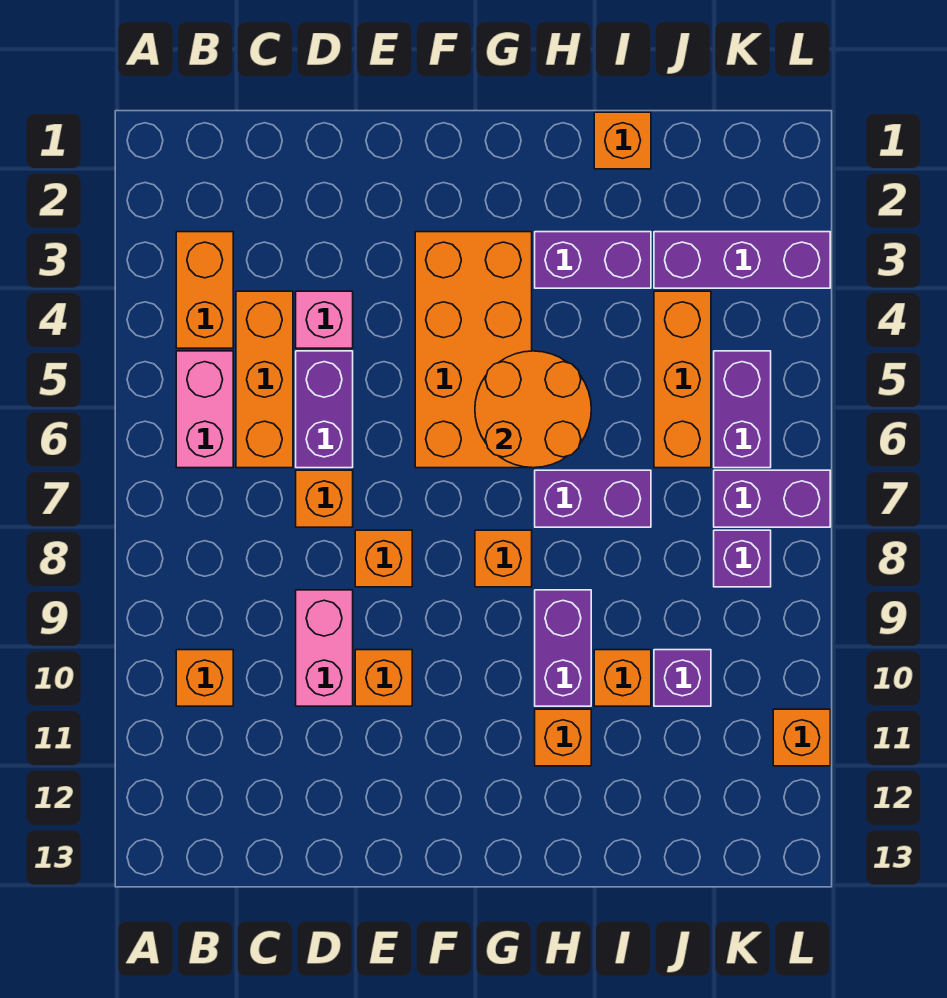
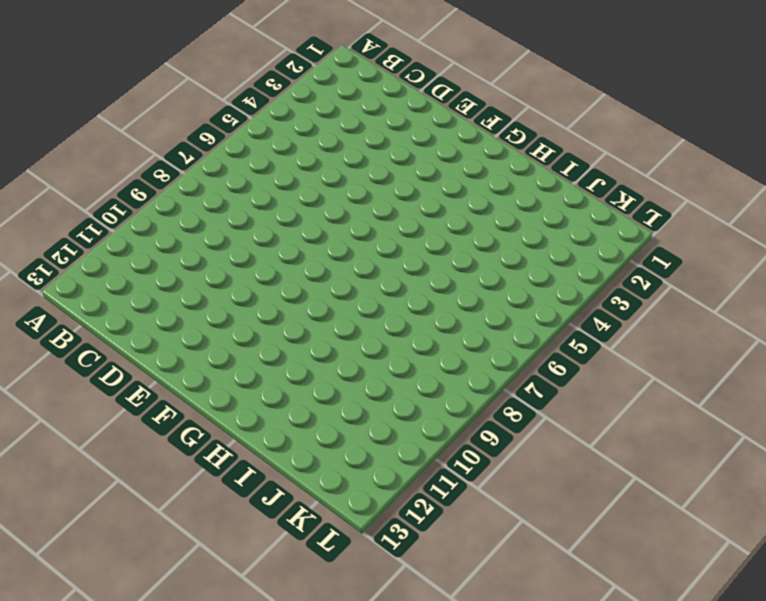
none -> orange 1x2 brick [176,232,233,348]
none -> pink 1x2 brick [176,351,233,468]
none -> orange 1x1 brick [176,650,233,706]

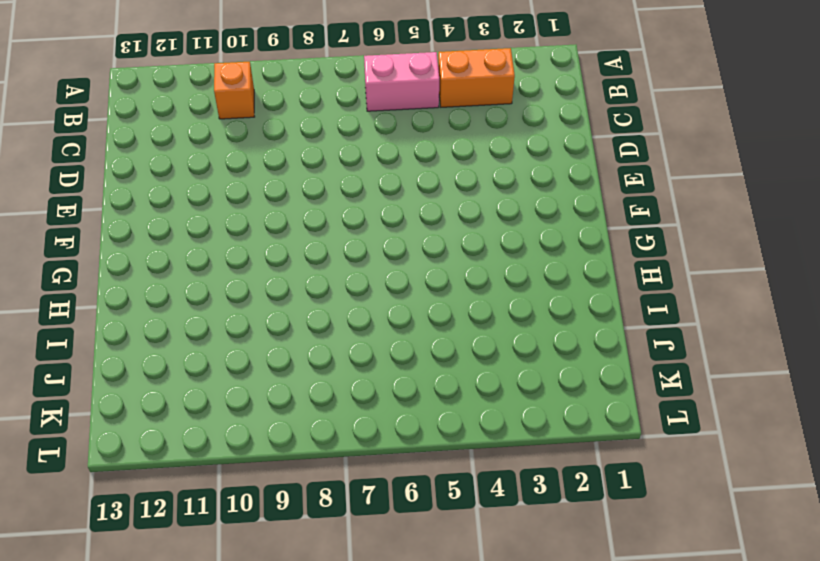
none -> orange 1x3 brick [236,291,293,468]
none -> pink 1x1 brick [296,291,353,348]
none -> purple 1x2 brick [296,351,353,468]

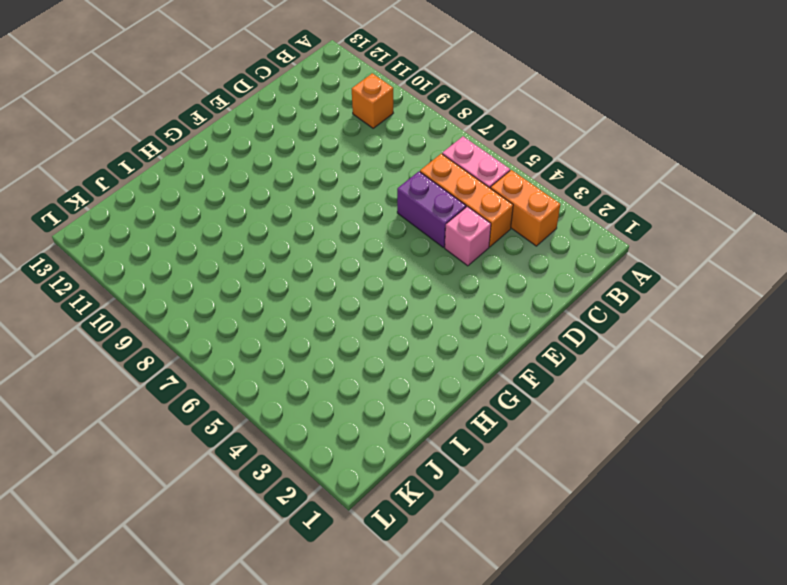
none -> orange 1x1 brick [296,470,353,527]
none -> pink 1x2 brick [296,590,353,706]
none -> orange 1x1 brick [355,530,412,587]

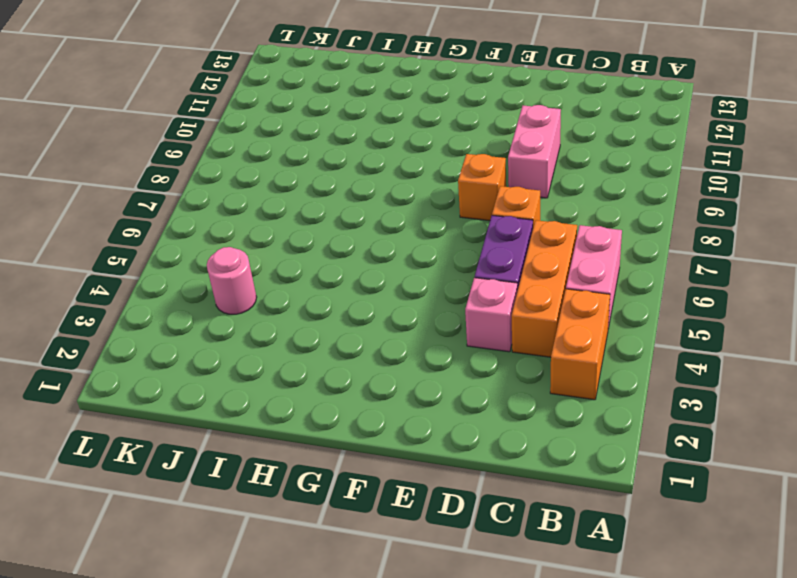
pink 1x1 round brick [207,247,257,314] -> orange 1x3 brick [654,291,711,468]
none -> orange 1x1 brick [176,650,233,706]
none -> orange 1x1 brick [355,650,412,706]
none -> orange 2x4 brick [415,232,532,468]

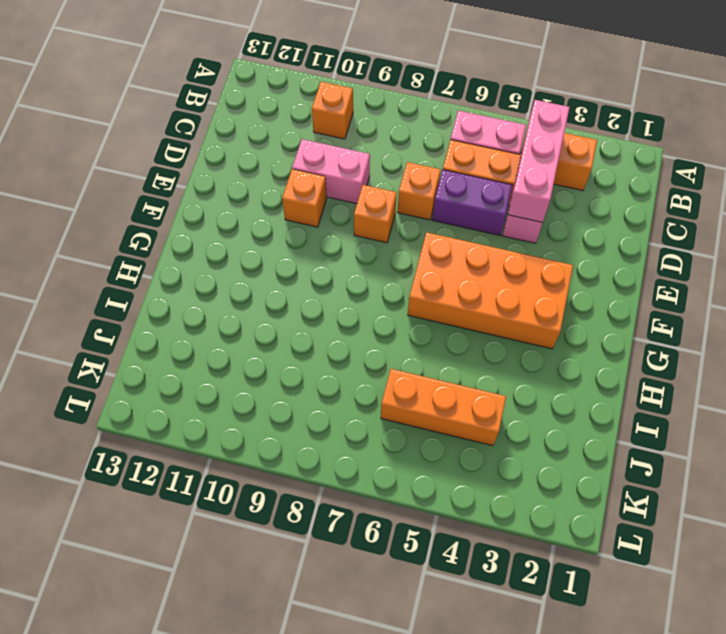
pink 1x3 brick [508,100,570,223] -> none
none -> orange 1x1 brick [475,530,532,587]
none -> purple 1x2 brick [535,232,651,288]
none -> purple 1x2 brick [535,470,651,527]

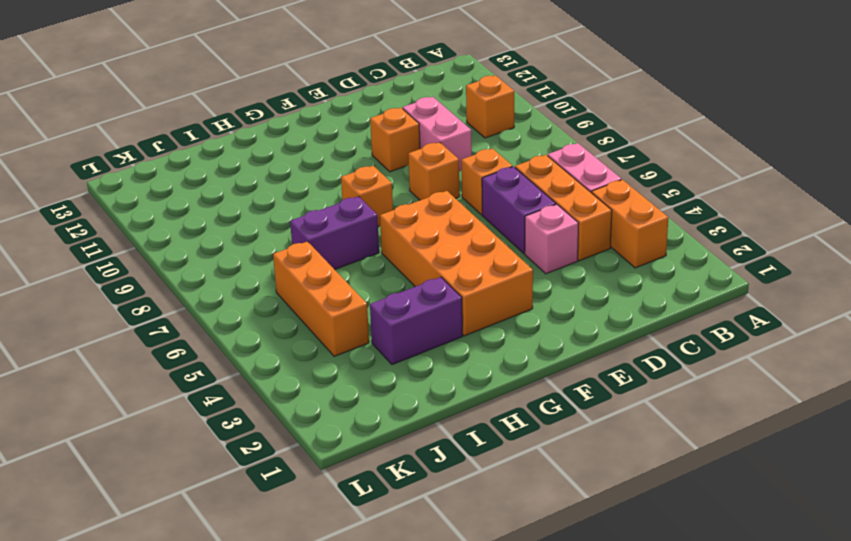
none -> purple 1x2 brick [535,590,591,706]
none -> orange 1x1 brick [535,709,591,766]
none -> orange 1x1 brick [594,112,651,169]

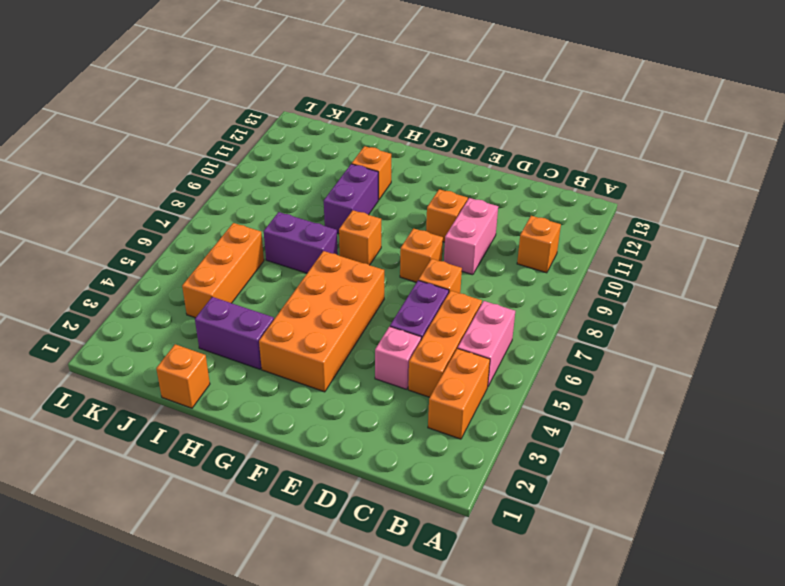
none -> orange 1x1 brick [594,650,651,706]
none -> purple 1x3 brick [654,232,830,288]
none -> purple 1x1 brick [654,650,711,706]

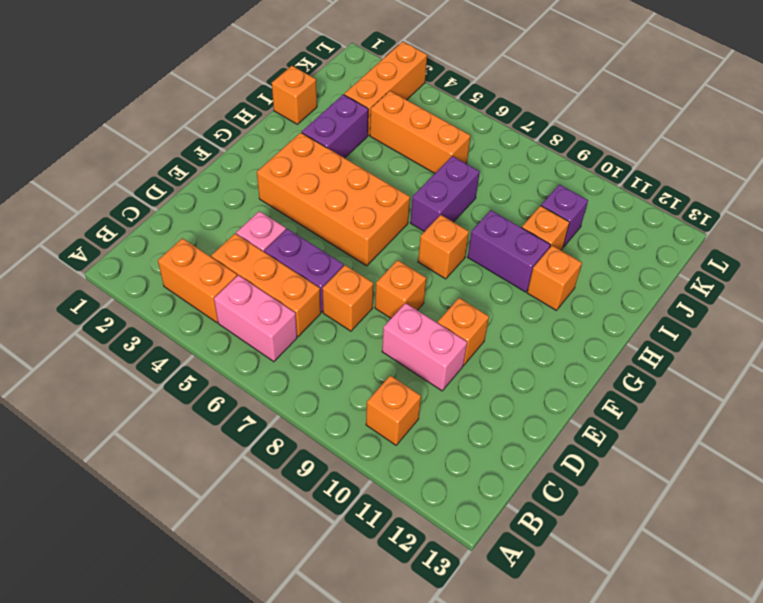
orange 1x3 brick [344,42,427,135] -> purple 1x3 brick [654,232,830,288]
none -> purple 1x2 brick [714,351,771,468]
none -> purple 1x2 brick [714,470,830,527]
none -> purple 1x1 brick [714,530,771,587]

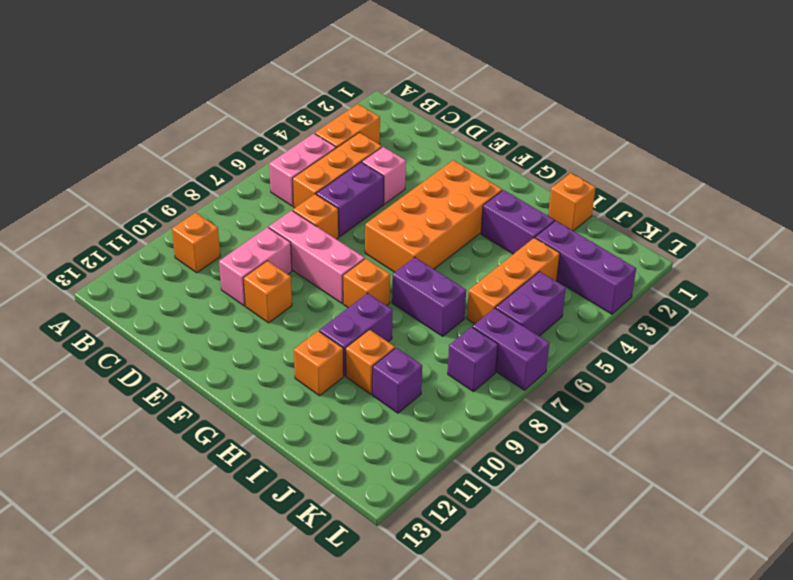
pink 1x3 brick [269,210,365,303] -> orange 1x1 brick [355,530,412,587]
none -> orange 1x1 brick [773,709,830,766]
none -> orange 2x2 round brick [475,351,591,468]

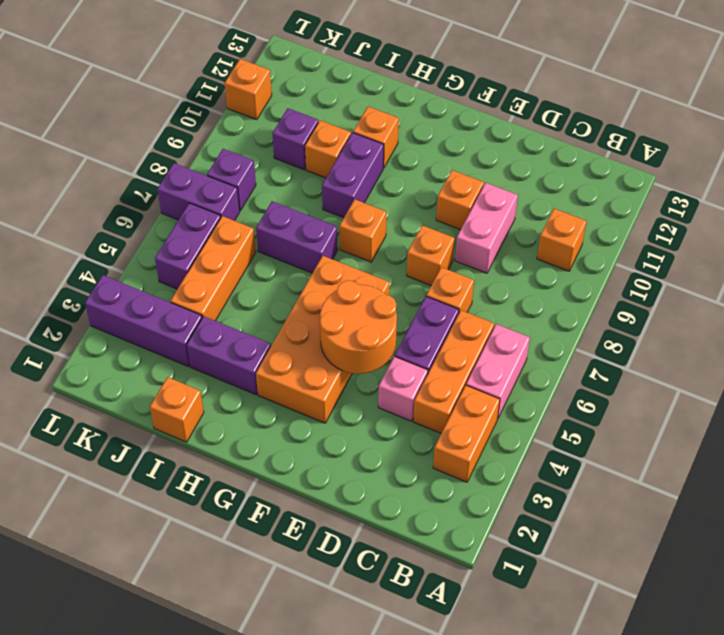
orange 2x2 round brick [320,280,397,374] -> orange 2x2 round brick moved to [475,351,591,468]

